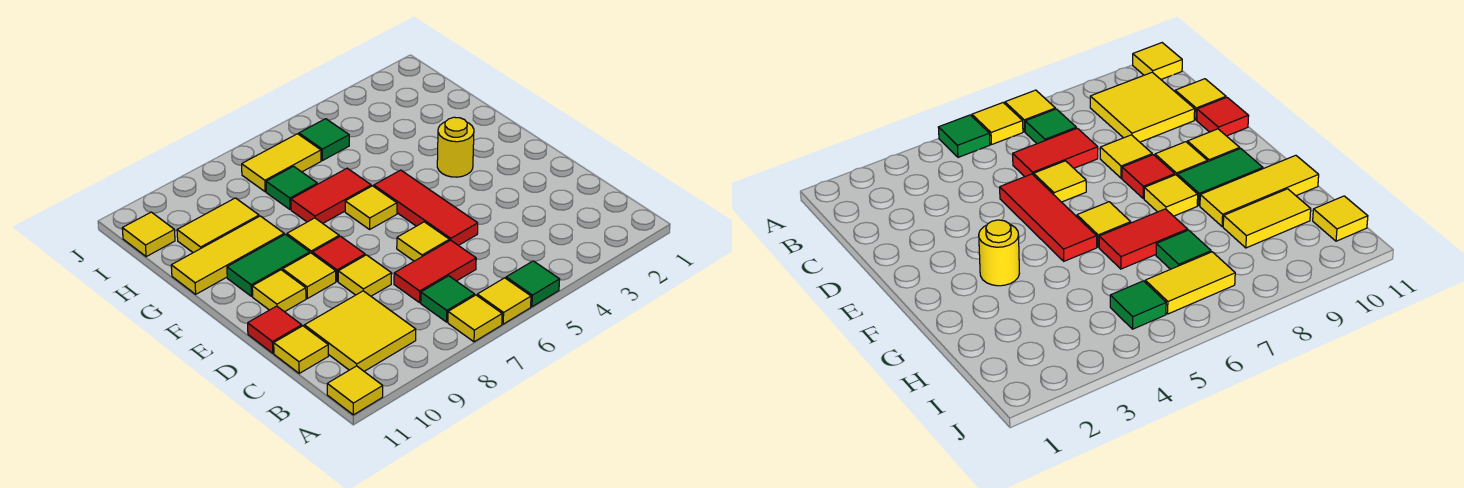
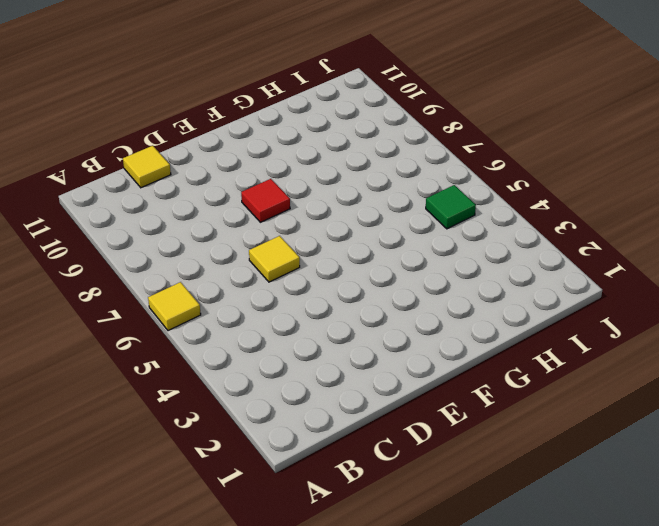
none -> green 1x1 tile [506,261,560,307]
none -> yellow 1x1 tile [448,295,502,342]
none -> yellow 1x1 tile [327,366,383,415]

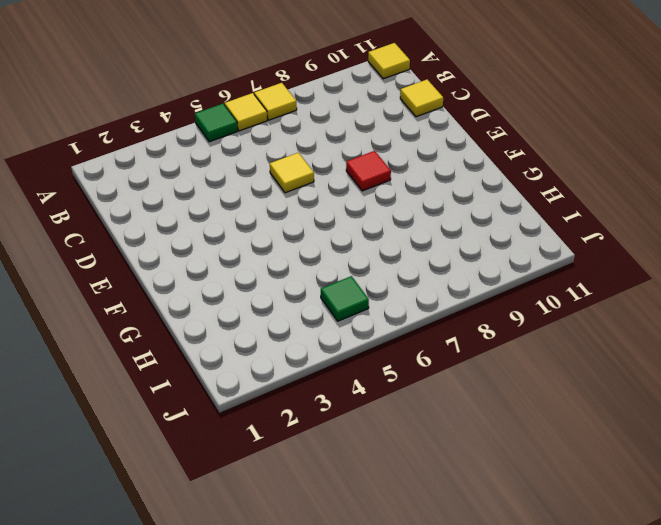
none -> green 1x1 tile [421,276,475,322]
none -> yellow 2x2 tile [304,291,416,371]
none -> red 1x2 tile [394,240,476,303]

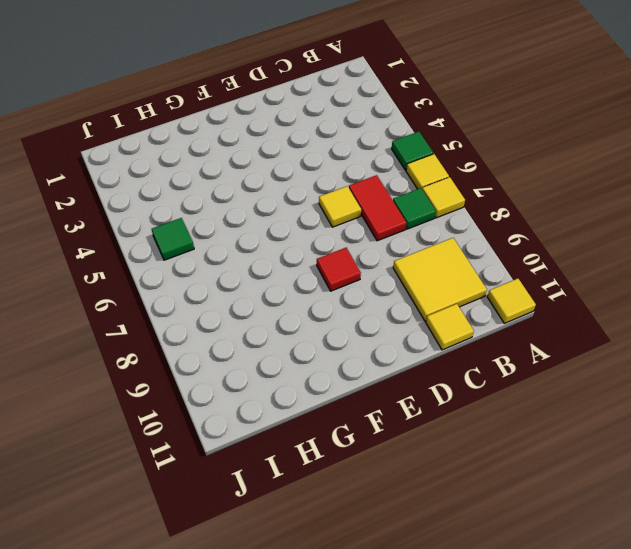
none -> red 1x3 tile [374,170,478,245]
none -> yellow 1x1 tile [338,255,392,296]
none -> red 1x1 tile [248,306,302,353]

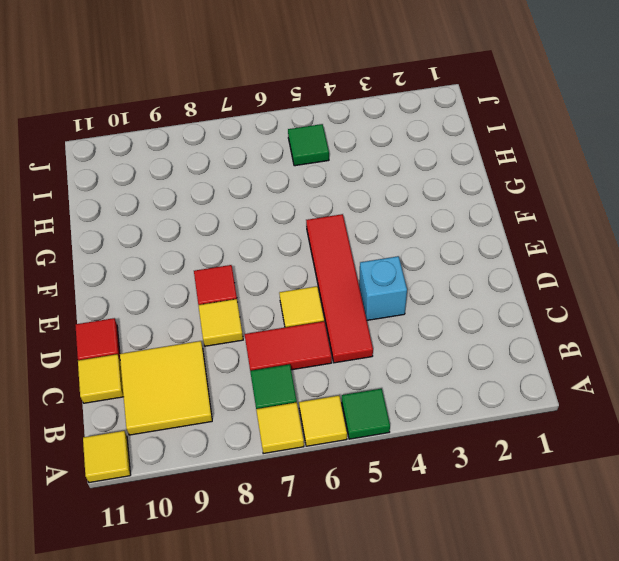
red 1x4 tile [306,214,373,363] -> red 1x3 tile [374,170,478,245]
cyan 1x1 brick [359,256,407,320] -> none
none -> yellow 1x1 tile [283,253,336,298]
none -> yellow 1x1 tile [252,270,306,312]
none -> yellow 1x1 round brick [437,117,474,177]

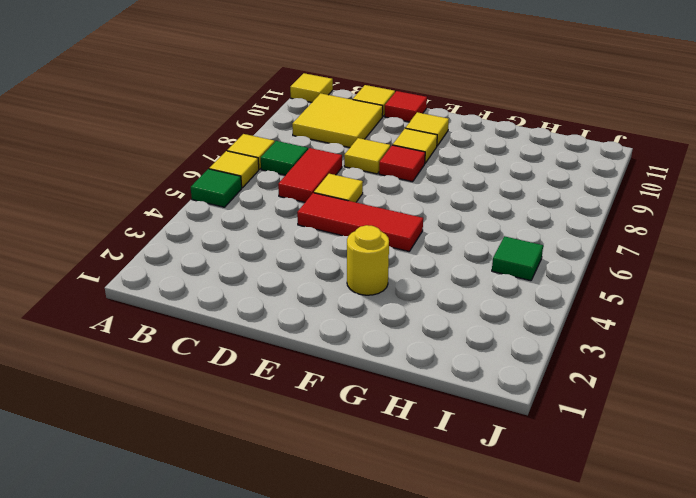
none -> yellow 1x1 tile [345,186,397,229]
none -> yellow 1x1 tile [287,218,339,253]
none -> green 1x2 tile [227,234,310,296]

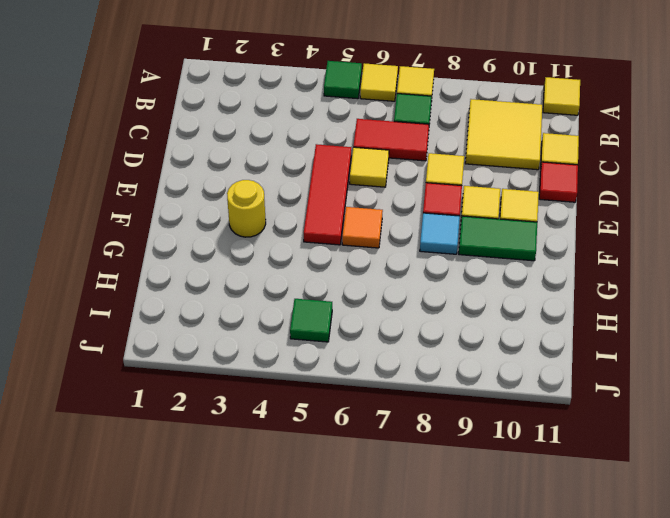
orange 1x1 tile [342,207,383,248] -> yellow 1x1 tile [345,186,397,229]
cyan 1x1 tile [420,213,460,254] -> yellow 1x1 tile [287,218,339,253]
none -> red 1x2 tile [291,168,371,223]
none -> yellow 1x3 tile [171,216,284,294]
none -> green 1x1 tile [266,166,317,209]

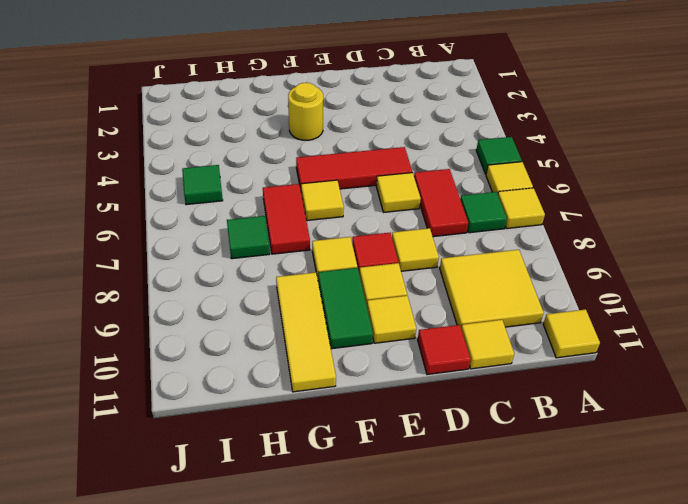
none -> yellow 1x2 tile [177,198,259,253]
none -> yellow 1x2 tile [242,134,321,192]
none -> yellow 1x1 tile [122,212,175,257]

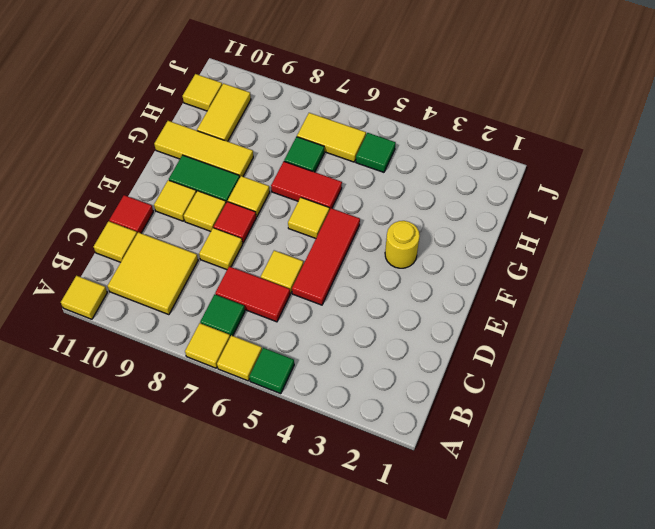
yellow 1x2 tile [197,83,251,141] -> yellow 1x2 tile turned to [177,198,259,253]

